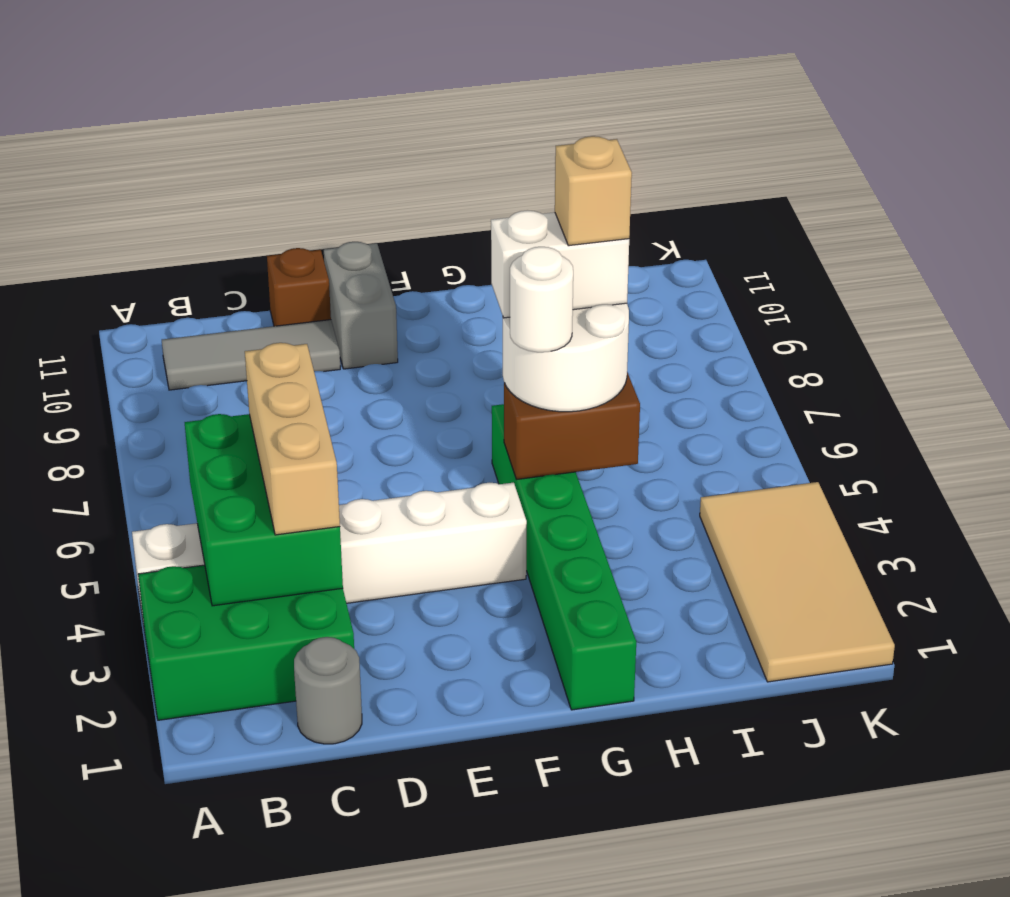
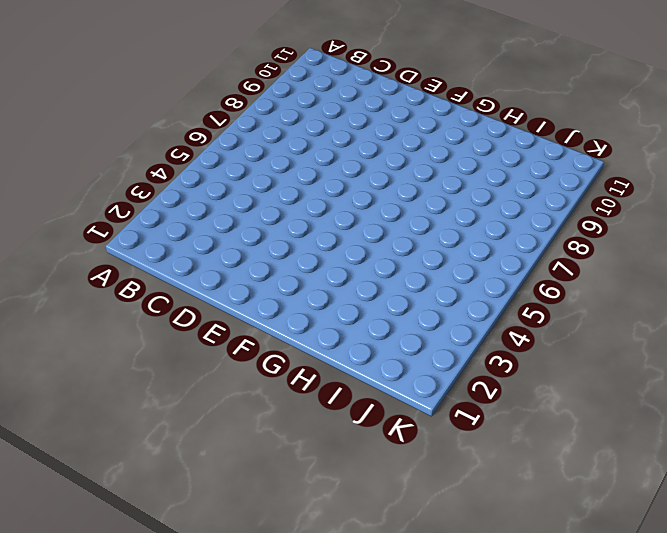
none -> green 2x3 brick [138,565,354,720]
none -> white 1x6 brick [132,483,527,624]
none -> grey 1x3 tile [162,320,340,390]

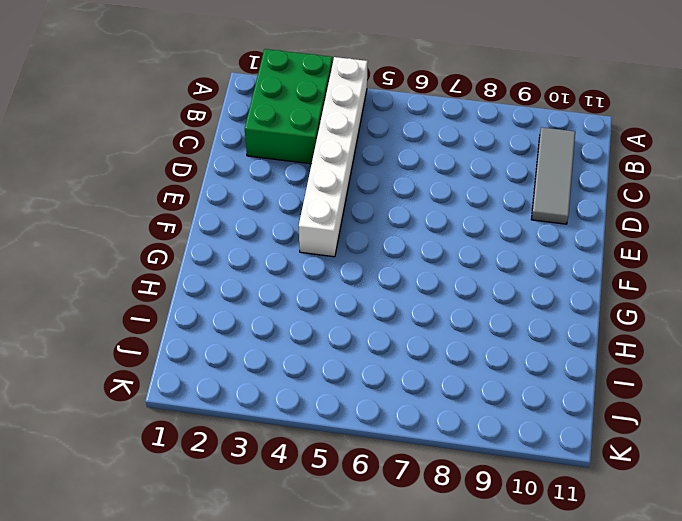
none -> grey 1x1 round brick [294,637,362,744]
none -> brown 1x1 brick [267,248,331,326]
none -> grey 1x2 brick [324,242,398,369]

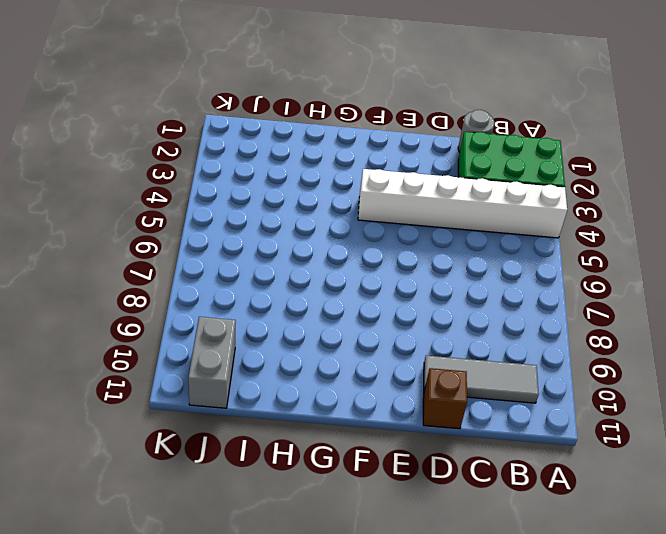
grey 1x2 brick [188,317,236,408] -> grey 1x2 brick moved to [324,242,398,369]
none -> green 1x6 brick [492,404,636,710]
none -> tan 2x4 tile [700,482,895,682]
none -> green 2x3 brick [185,414,343,606]

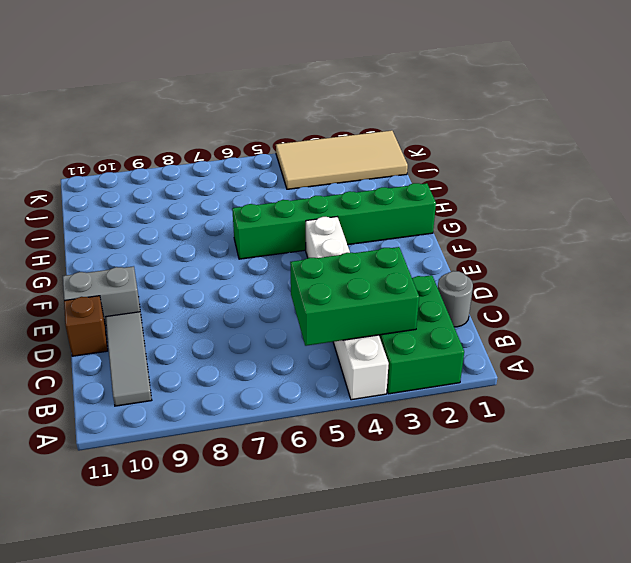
none -> brown 1x2 brick [504,372,640,480]
none -> tan 1x3 brick [245,343,340,535]
none -> white 2x2 round brick [503,303,629,412]

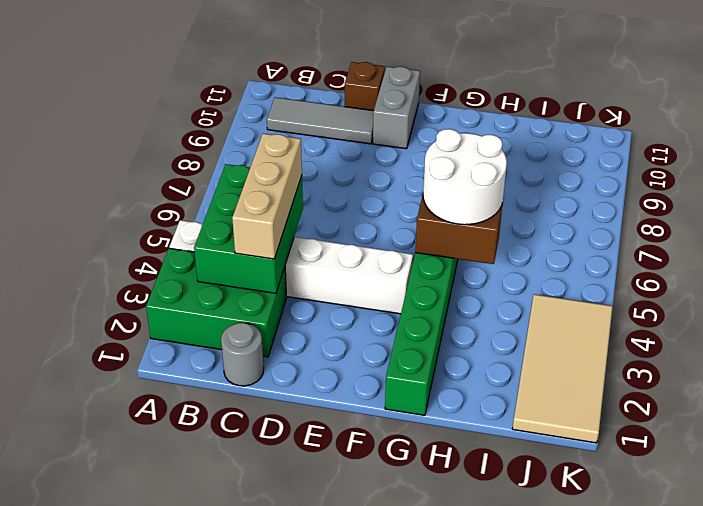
none -> white 1x1 round brick [510,247,573,352]
none -> white 1x2 brick [491,210,629,318]
none -> tan 1x1 brick [555,136,632,246]

